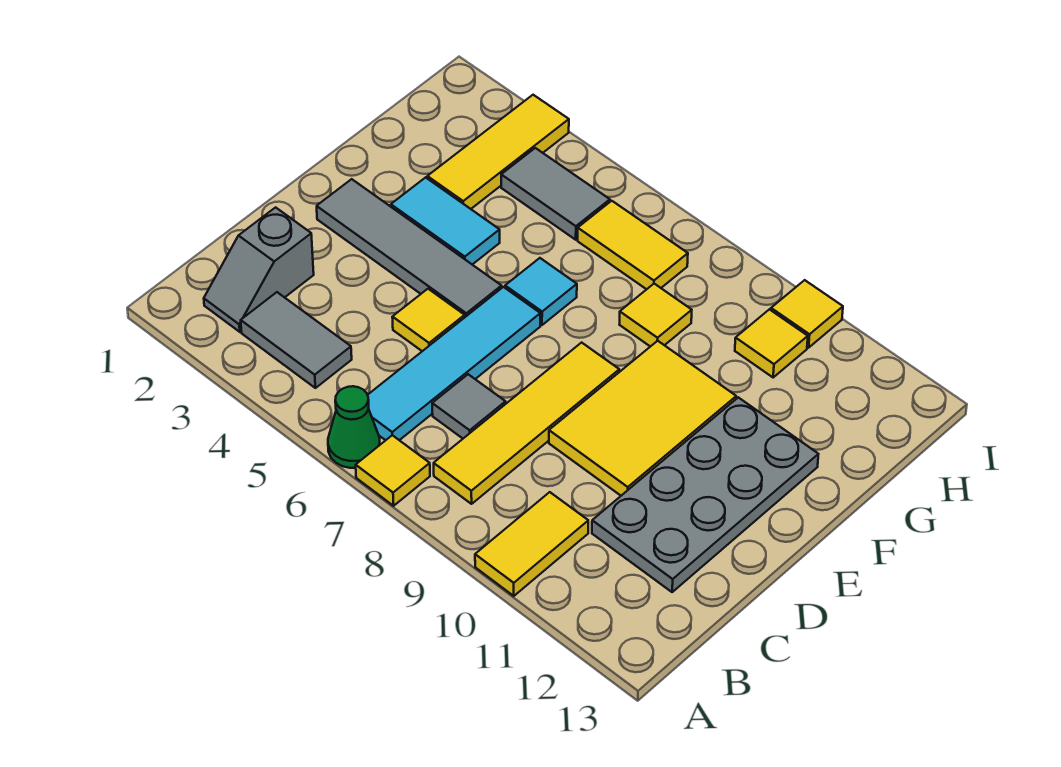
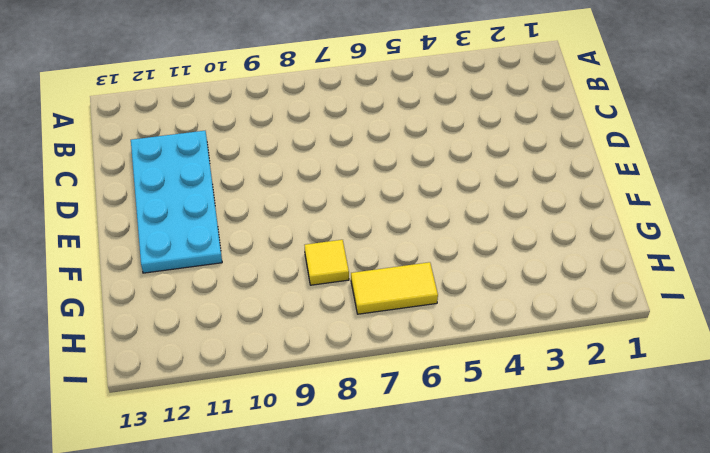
cyan 2x4 plate [131,131,222,273] -> grey 2x4 plate [592,397,818,592]
none -> green 1x1 cone [328,386,380,468]
none -> yellow 1x1 tile [356,435,430,506]
none -> yellow 1x2 tile [475,492,588,596]

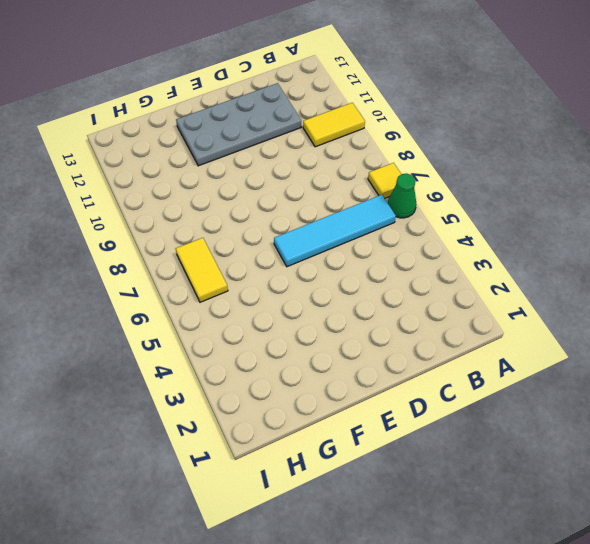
none -> grey 1x2 slope [204,207,314,332]
none -> grey 1x2 tile [241,292,352,388]
none -> yellow 1x4 tile [434,343,619,504]

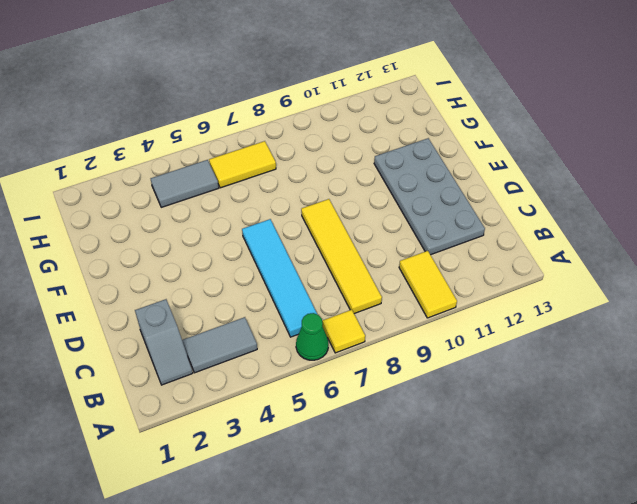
none -> grey 1x1 tile [432,374,506,438]
none -> yellow 1x1 tile [392,289,465,351]
none -> yellow 2x3 tile [549,341,736,496]

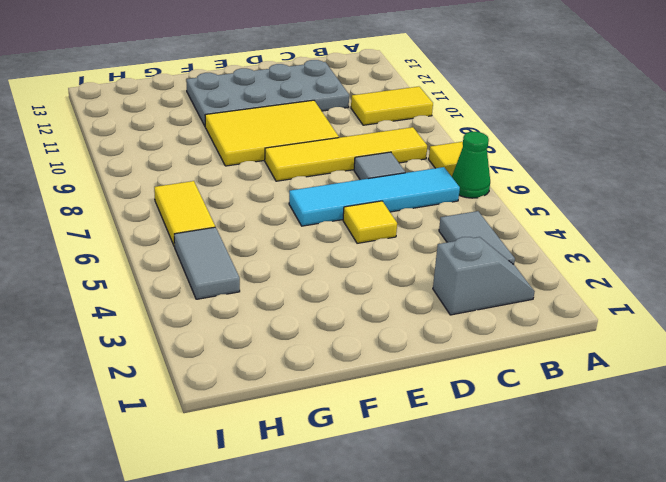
none -> grey 1x4 tile [317,179,502,317]
none -> cyan 1x2 tile [391,177,500,264]
none -> cyan 1x1 tile [505,258,577,325]

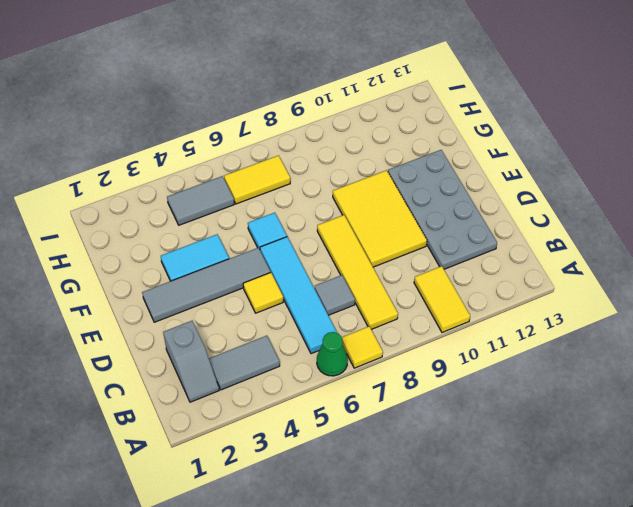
none -> yellow 1x3 tile [427,95,569,209]
none -> yellow 1x1 tile [619,284,692,347]
none -> yellow 1x1 tile [735,309,808,377]

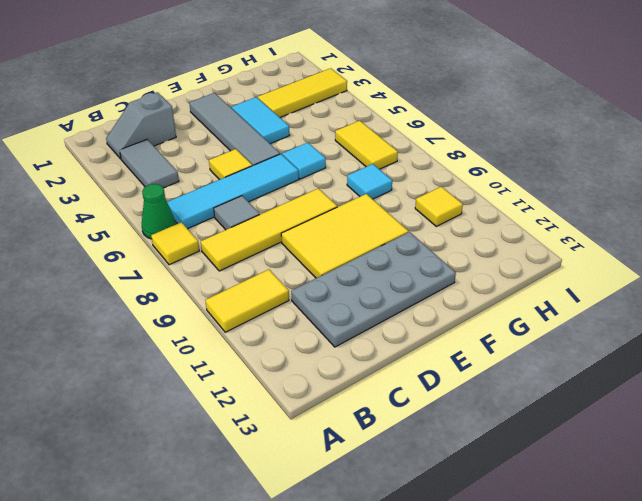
cyan 1x1 tile [347,164,392,199] -> yellow 1x1 tile [619,284,692,347]
none -> grey 1x2 tile [501,148,610,240]
none -> yellow 1x1 tile [771,280,843,348]

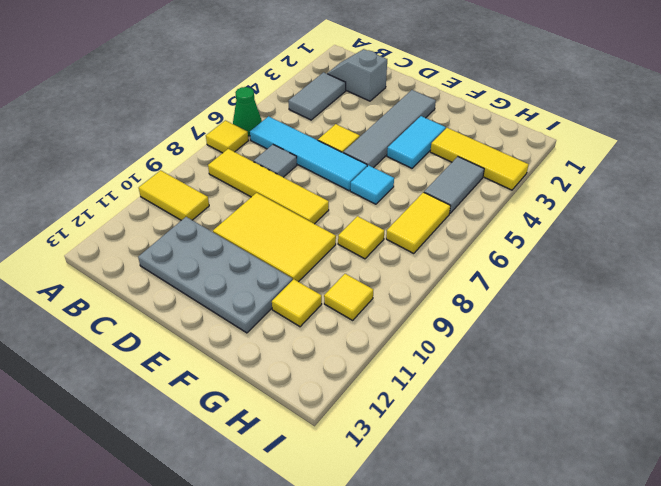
yellow 1x1 tile [272,279,322,327] -> yellow 1x1 tile moved to [771,280,843,348]

